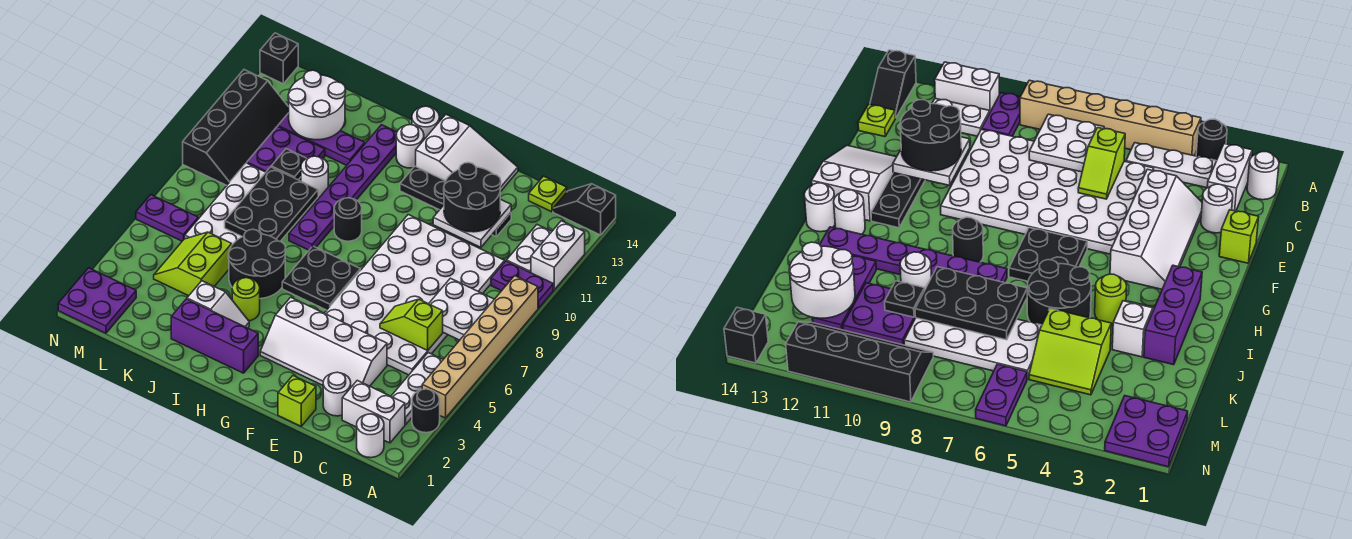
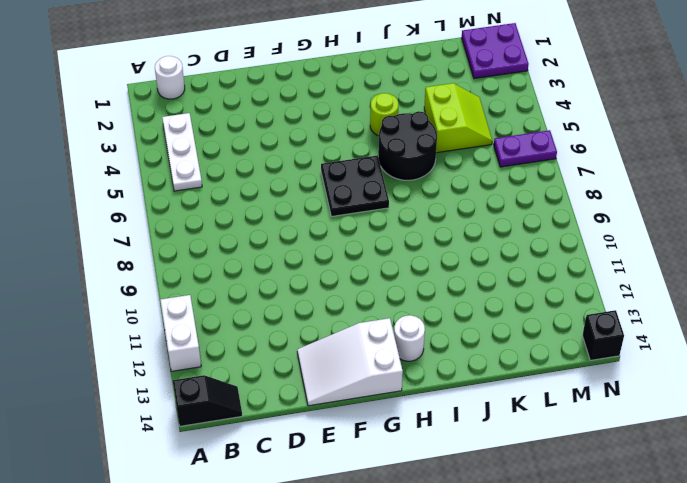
none -> black 1x1 round brick [412,389,440,433]
none -> tan 1x6 brick [422,276,538,418]
none -> purple 1x2 plate [491,261,553,308]
none -> white 1x2 brick [342,380,405,443]

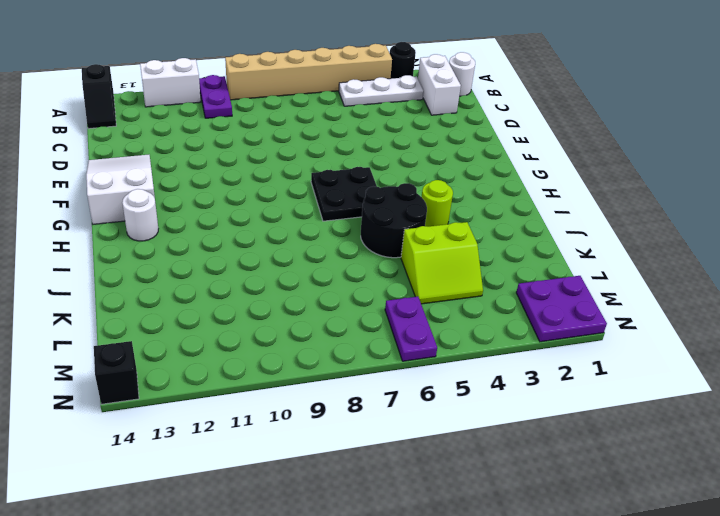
none -> white 1x2 plate [507,225,552,273]
none -> white 4x6 plate [325,215,505,375]
none -> lime 1x1 plate [529,176,567,212]
none -> white 1x1 round brick [323,372,351,416]

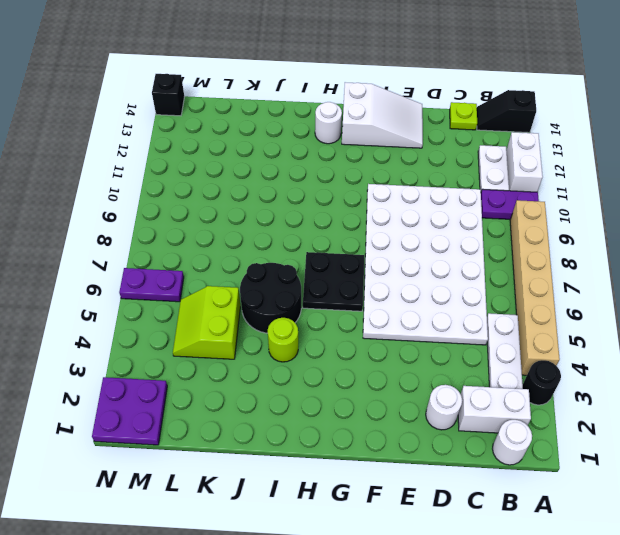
none -> white 2x4 slope [260,297,387,387]
none -> black 1x4 plate [400,166,511,237]
none -> lime 1x1 brick [278,376,316,426]
none -> purple 1x3 brick [171,299,258,373]

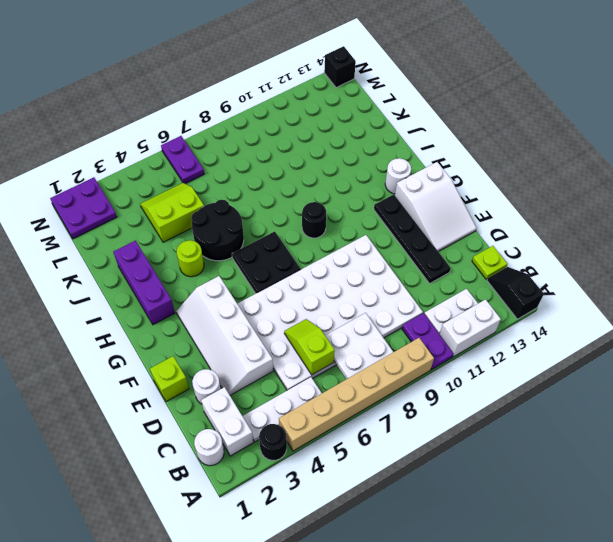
none -> white 1x1 round brick [412,106,439,139]
none -> white 1x2 slope [187,281,249,328]
none -> purple 1x6 plate [289,125,397,250]
none -> white 1x1 round brick [301,156,328,200]

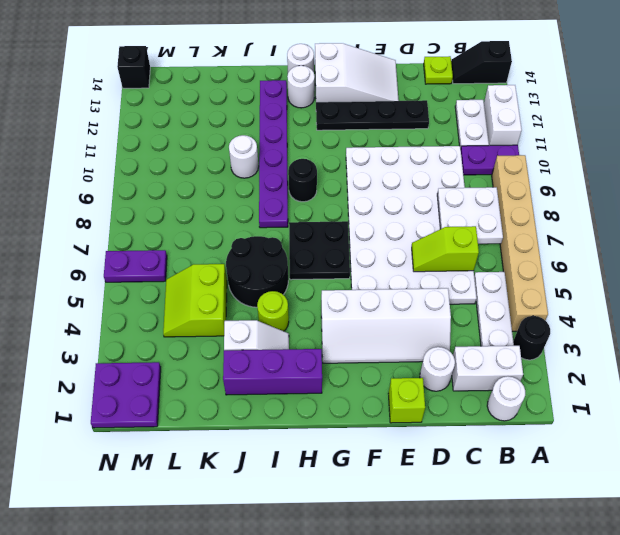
none -> purple 1x3 plate [278,113,365,165]
none -> white 2x4 plate [185,163,266,245]
none -> purple 2x2 plate [247,126,325,181]
none -> black 2x4 slope [183,70,289,185]

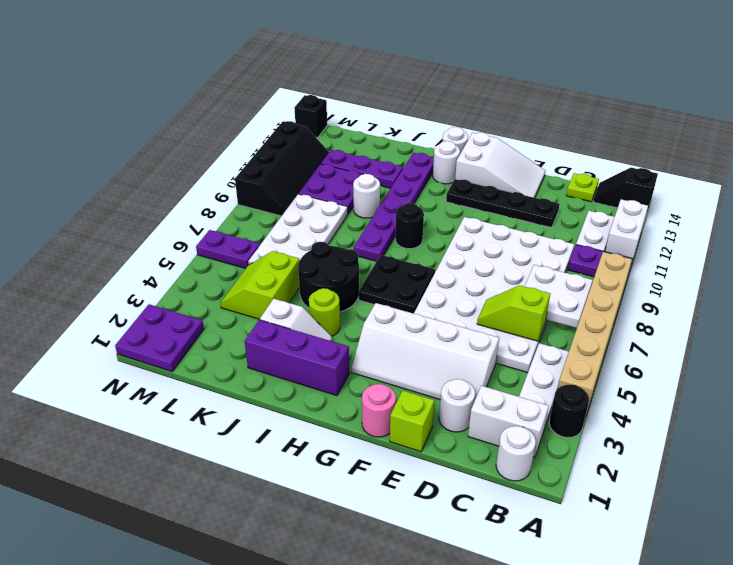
pink 1x1 round brick [362,384,396,437] -> none
none -> white 2x2 plate [433,199,511,247]
none -> black 2x3 plate [225,167,318,241]
none -> black 1x1 plate [271,149,306,180]
none -> white 2x2 round brick [288,70,346,140]

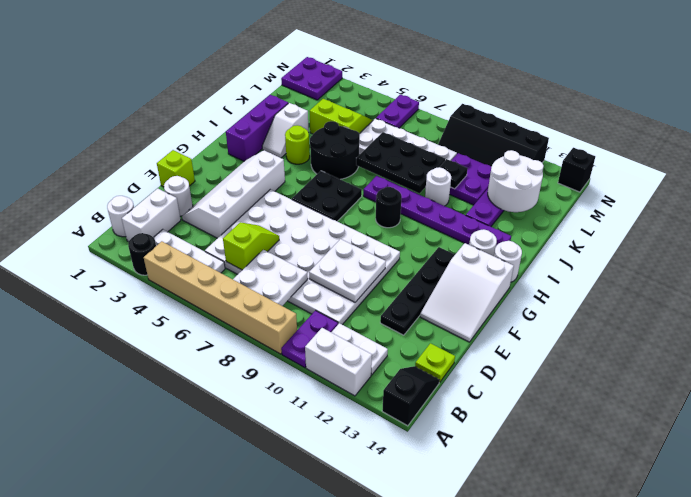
white 2x2 plate [309,239,386,302] -> white 2x2 plate moved to [433,199,511,247]
none -> black 2x2 round brick [444,163,501,232]

